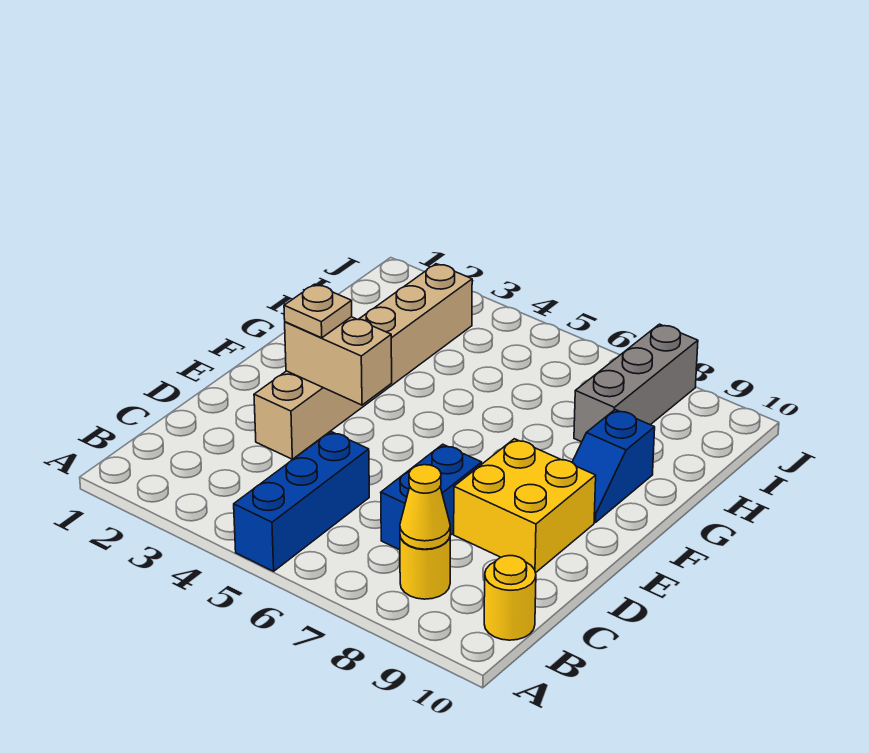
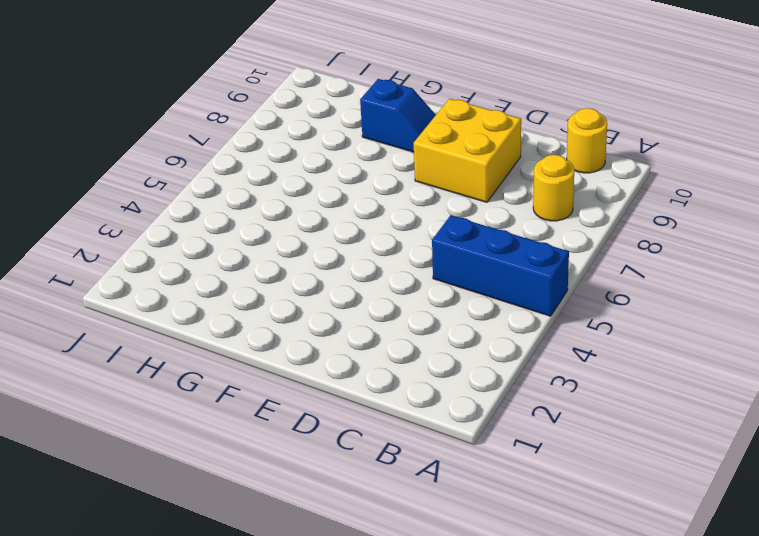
none -> blue 1x2 brick [381,444,482,550]
none -> tan 1x6 brick [254,264,472,459]

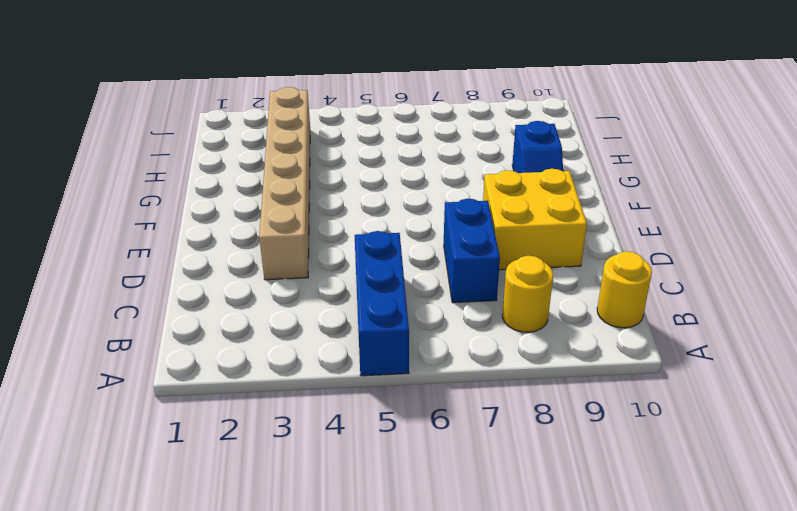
none -> grey 1x3 brick [574,324,698,442]
none -> yellow 1x1 cone [400,465,450,549]

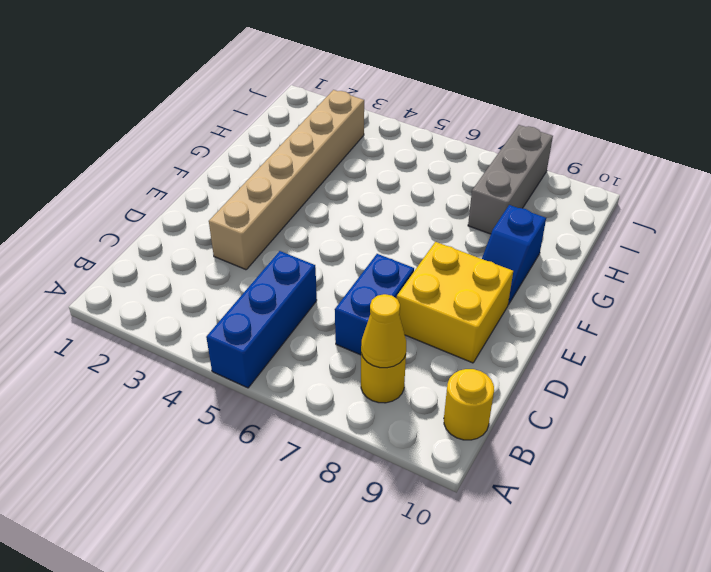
none -> tan 1x2 brick [285,317,392,405]
none -> tan 1x1 plate [284,284,352,338]

